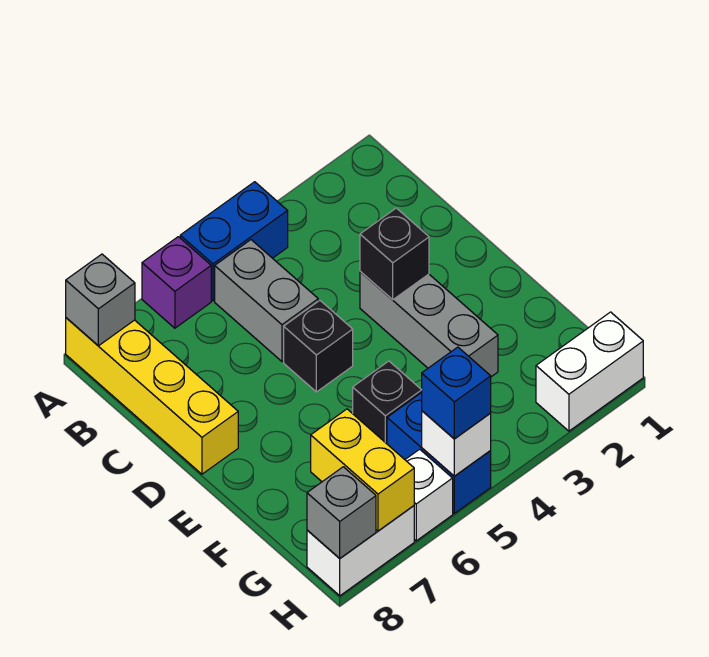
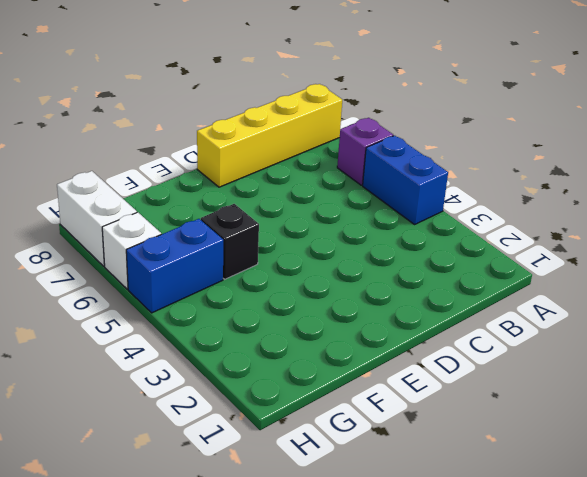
none -> grey 1x2 brick [215,240,318,361]
none -> grey 1x3 brick [360,271,498,377]
none -> black 1x1 brick [284,300,353,392]

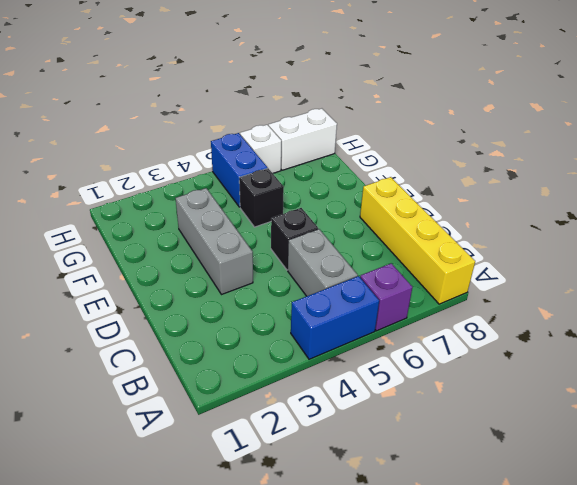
none -> white 1x2 brick [536,312,643,431]
none -> grey 1x1 brick [66,254,135,346]
none -> black 1x1 brick [360,208,429,300]

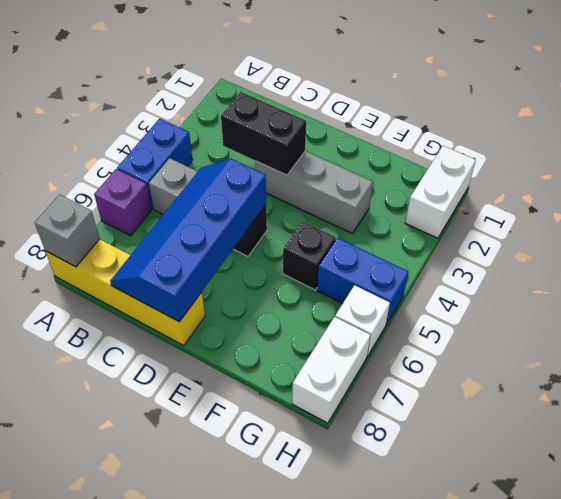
black 1x2 brick [221,92,306,175] -> black 1x1 brick [360,208,429,300]
blue 2x4 slope [110,159,266,322] -> none
none -> yellow 1x2 brick [311,409,414,531]
none -> white 1x1 brick [422,411,491,476]
none -> grey 1x1 brick [307,467,376,558]

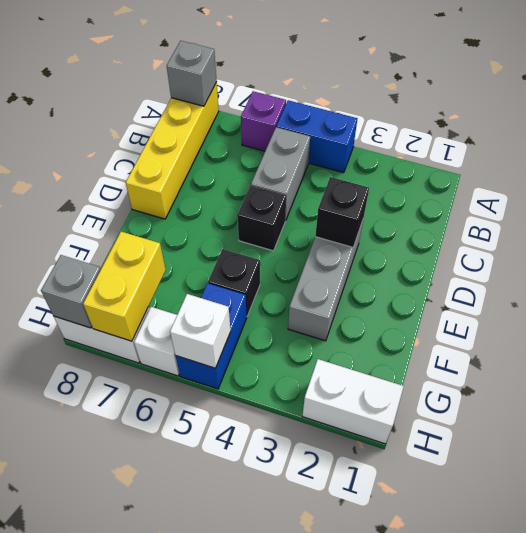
none -> blue 1x1 brick [422,347,491,439]

